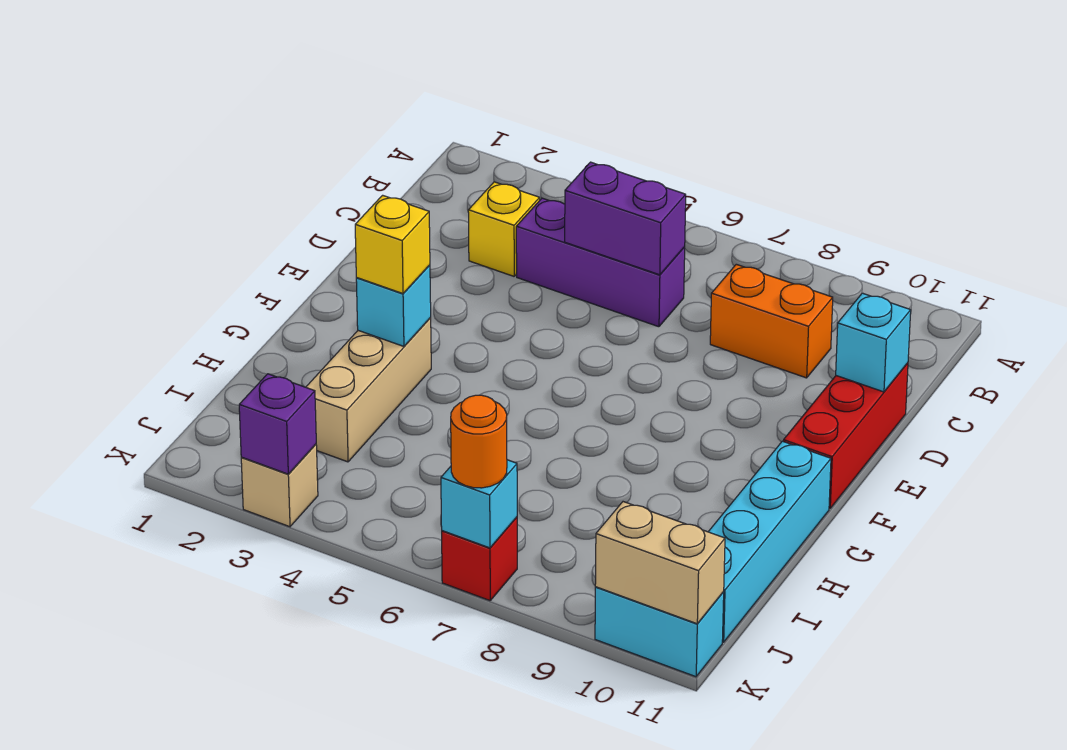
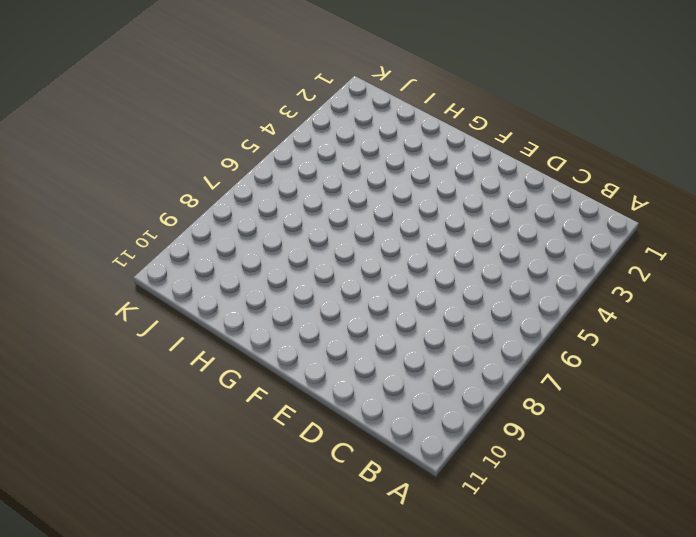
none -> yellow 1x1 brick [468,182,540,276]
none -> purple 1x3 brick [516,198,685,327]
none -> orange 1x2 brick [710,264,833,378]

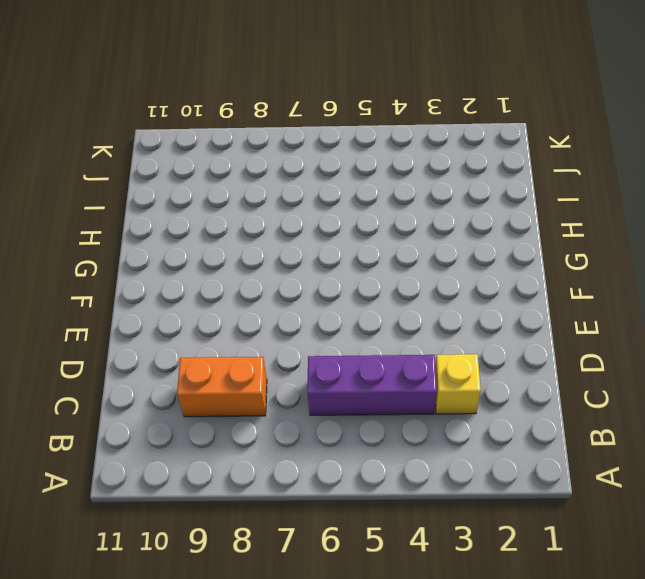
none -> red 1x3 brick [783,363,908,508]
none -> tan 1x3 brick [306,318,431,462]
none -> cyan 1x4 brick [709,441,831,642]

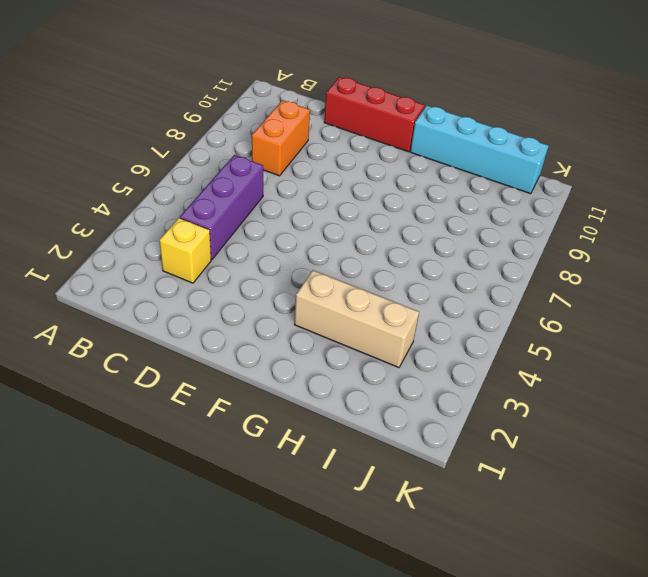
none -> tan 1x1 brick [241,444,318,527]
none -> red 1x1 brick [442,517,517,601]
none -> cyan 1x2 brick [595,587,724,677]

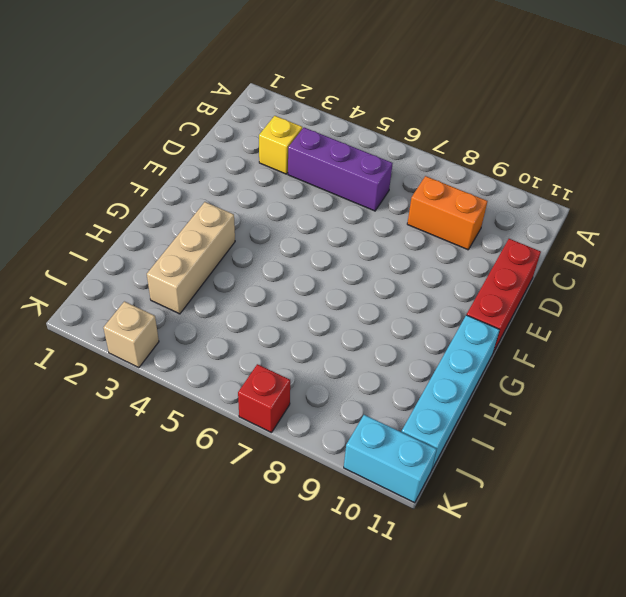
none -> purple 1x2 brick [565,162,686,275]
none -> cyan 1x1 brick [836,293,911,392]
none -> cyan 1x1 brick [356,265,431,346]

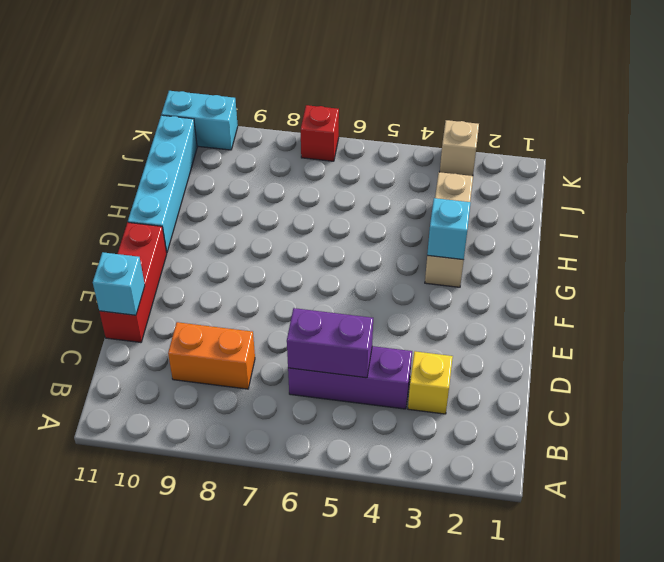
none -> purple 1x1 brick [239,374,316,474]
none -> cyan 1x1 brick [441,460,517,548]
none -> tan 1x2 brick [595,502,725,624]

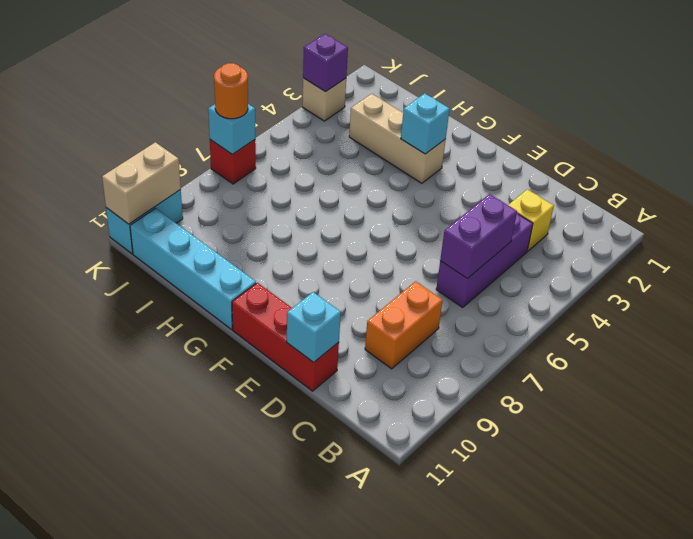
none -> yellow 1x1 brick [355,195,430,294]

